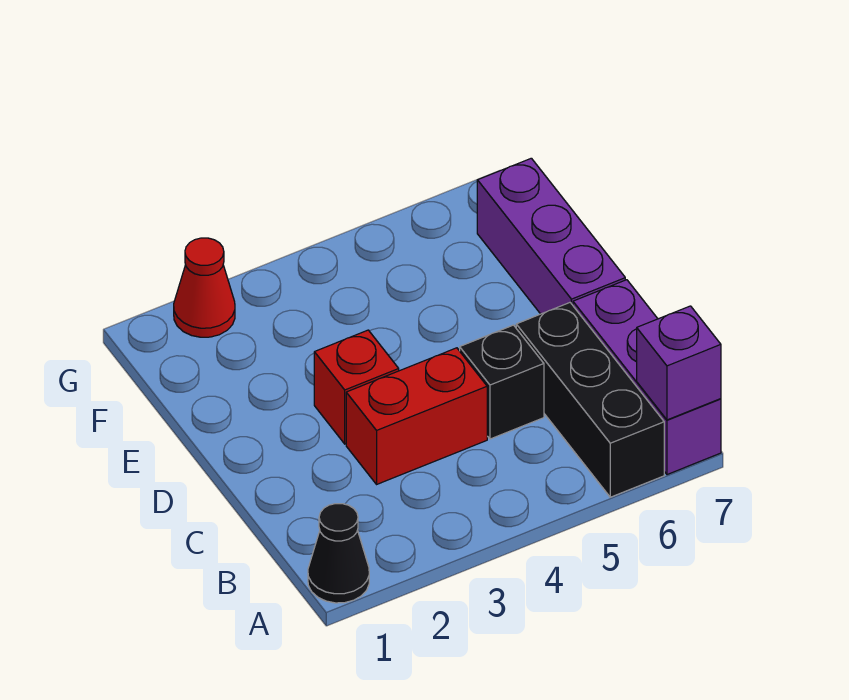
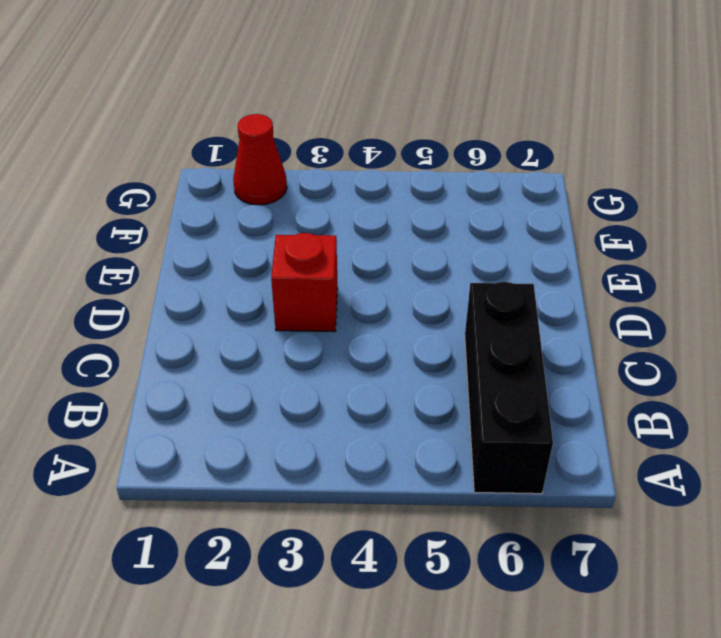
none -> black 1x1 cone [308,504,369,603]
none -> purple 1x3 brick [573,280,721,475]

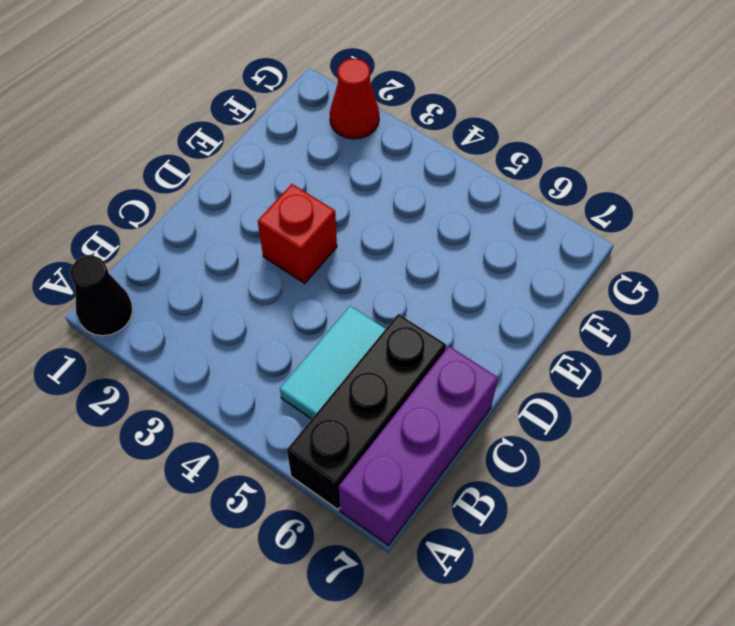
cyan 1x2 tile [280,306,386,419] -> black 1x1 brick [460,325,544,439]
none -> red 1x2 brick [346,348,487,484]
none -> purple 1x3 brick [477,158,625,314]

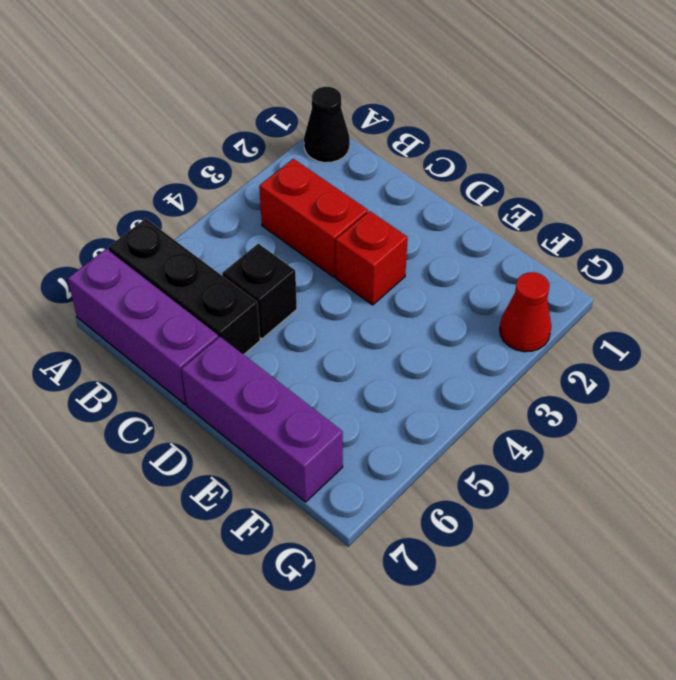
red 1x2 brick [259,159,368,277] -> red 1x2 brick turned to [346,348,487,484]
none -> purple 1x1 brick [637,306,721,420]

